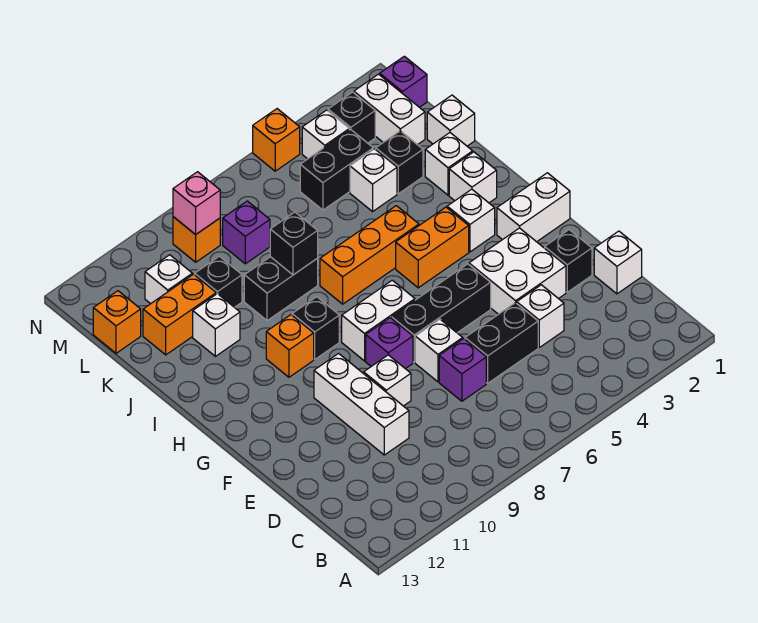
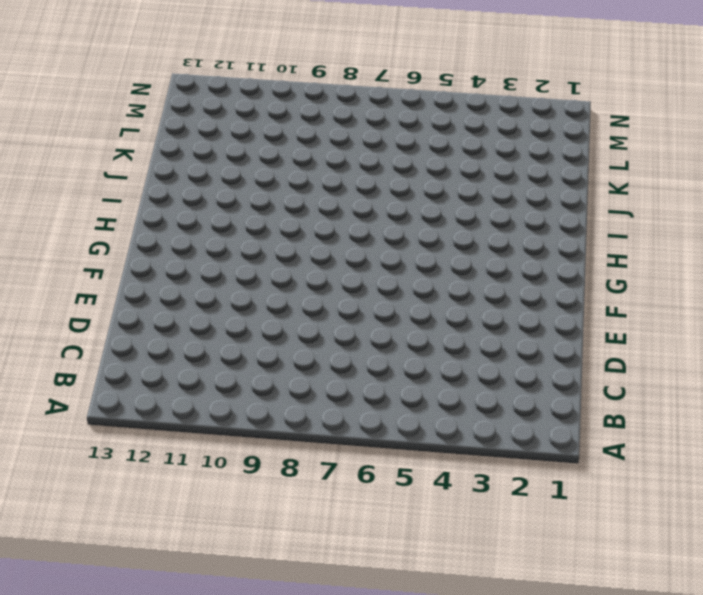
none -> white 1x1 brick [594,231,642,294]
none -> white 1x1 brick [517,285,564,347]
none -> black 1x2 brick [465,303,538,383]
none -> purple 1x1 brick [439,339,486,401]

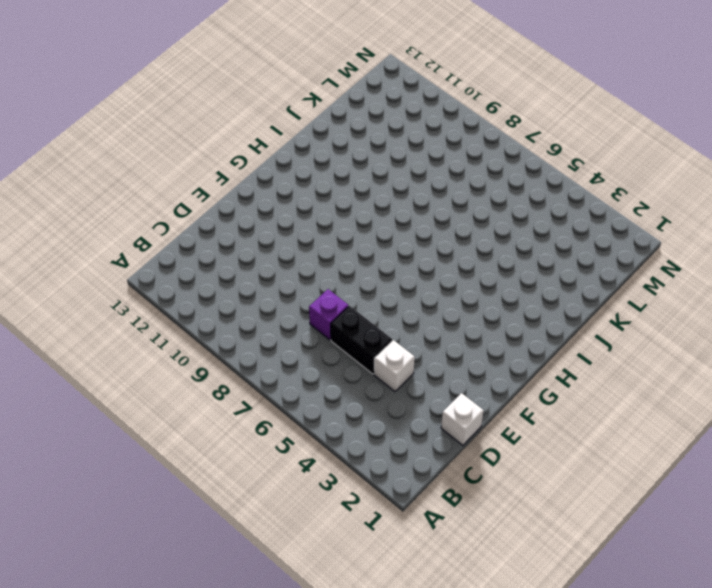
none -> white 1x3 brick [314,354,409,455]
none -> black 1x1 brick [545,230,592,292]
none -> white 2x2 brick [469,228,566,314]
none -> white 1x1 brick [415,319,463,382]

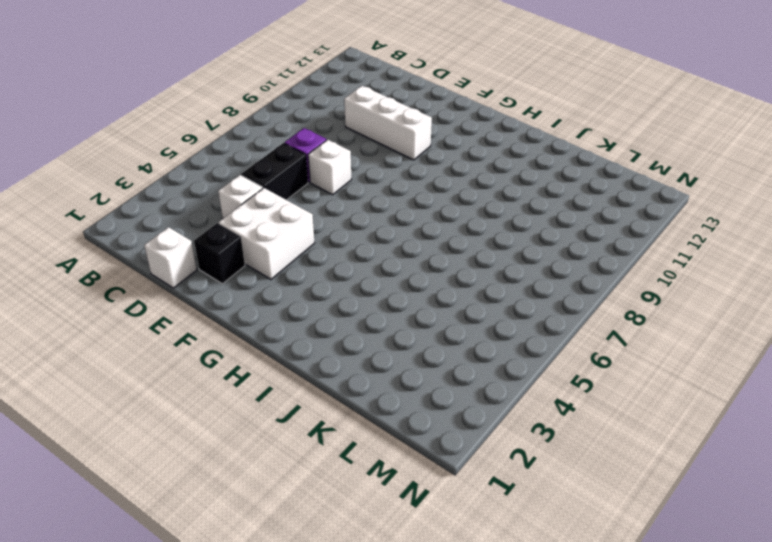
none -> white 1x1 brick [364,355,411,406]
none -> black 1x3 brick [392,264,491,362]
none -> purple 1x1 brick [366,318,413,369]
none -> white 1x2 brick [497,173,570,242]

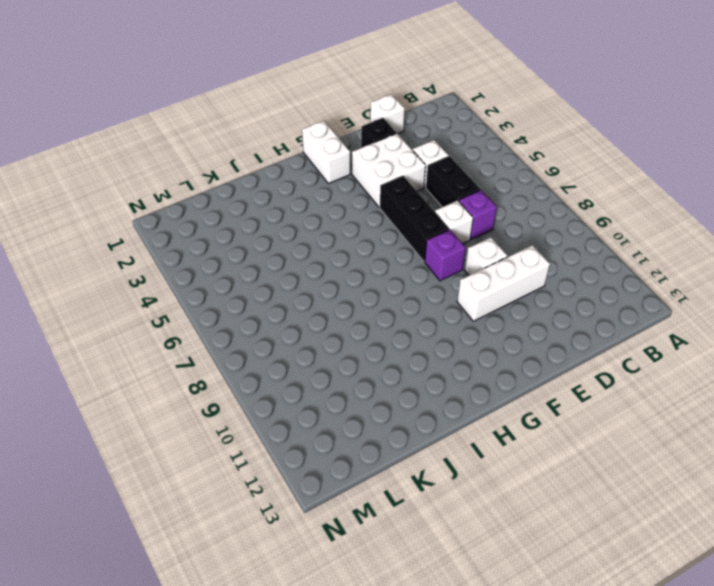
none -> white 1x2 brick [342,280,415,361]
none -> white 1x1 brick [447,189,495,252]
none -> orange 1x2 brick [396,207,469,288]
none -> black 1x1 brick [292,297,339,359]

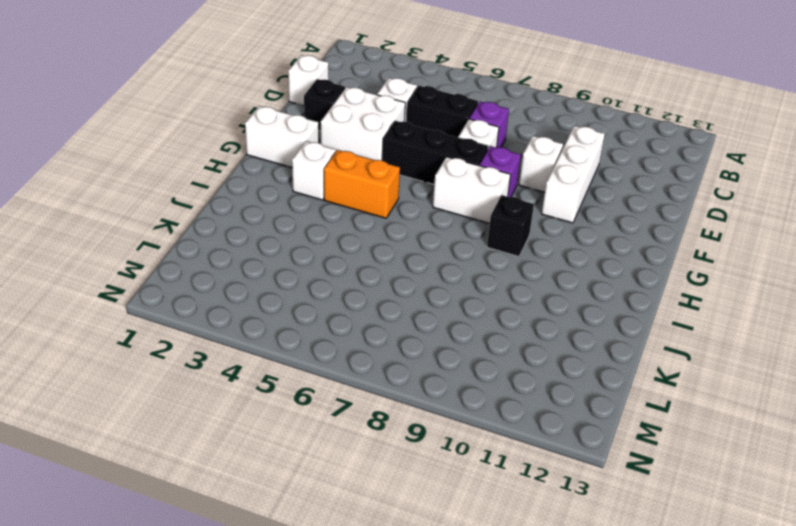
none -> orange 1x1 brick [266,315,314,377]
none -> white 1x1 brick [449,152,497,203]
none -> orange 1x3 brick [320,206,419,304]
none -> white 1x1 brick [425,133,473,195]

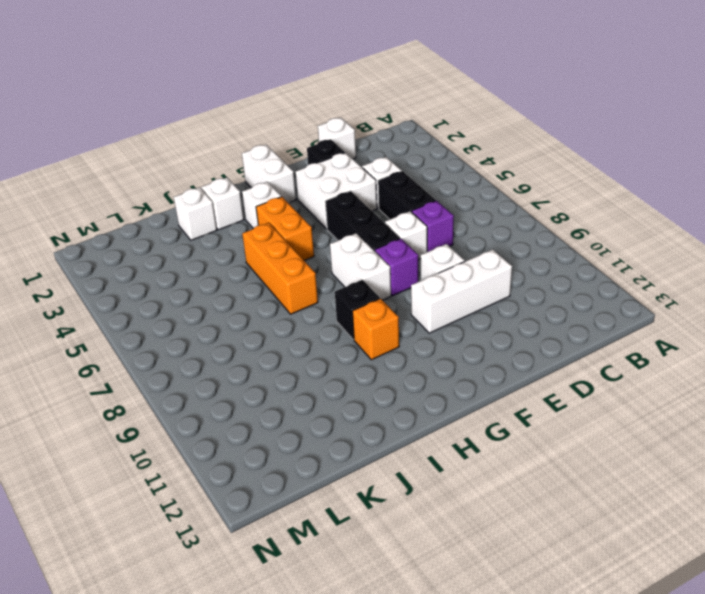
none -> black 1x2 brick [244,257,318,321]
none -> white 1x1 brick [193,294,240,356]
none -> white 1x1 brick [427,95,475,146]
none -> black 1x1 brick [376,131,423,194]

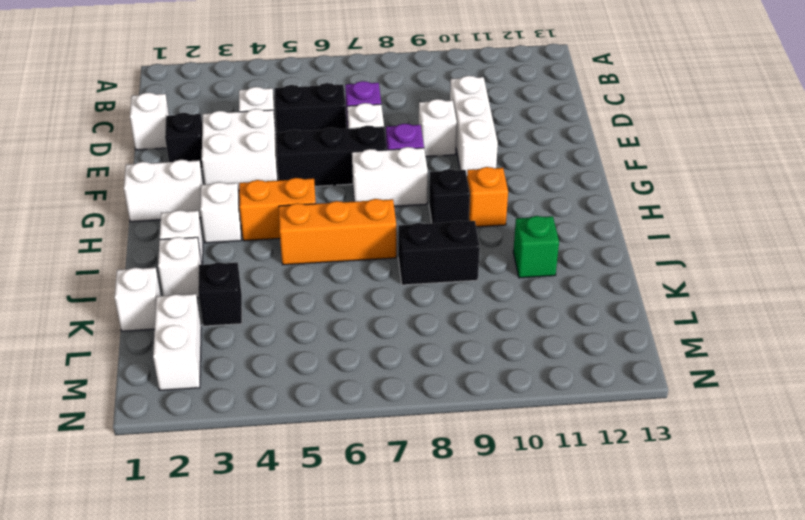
green 1x1 brick [513,216,559,278] -> white 1x1 brick [193,294,240,356]
none -> white 1x1 brick [350,149,397,212]
none -> black 1x1 brick [195,256,242,307]
none -> orange 1x2 brick [143,274,216,355]
none -> black 1x2 brick [300,129,373,210]

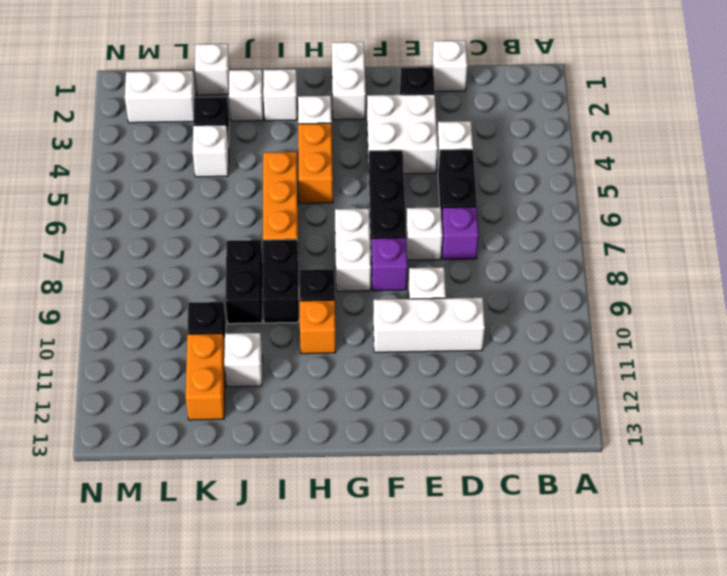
black 1x2 brick [263,239,299,323] -> black 1x2 brick moved to [300,129,373,210]
none -> purple 1x1 brick [223,201,270,264]
none -> white 1x1 brick [145,255,192,304]
none -> orange 1x1 brick [93,291,141,353]
none -> purple 1x1 brick [380,56,427,107]

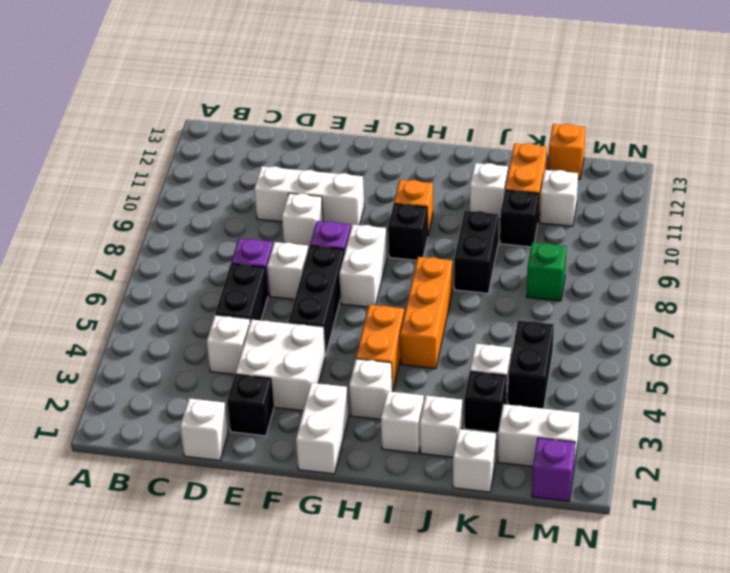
green 1x1 brick [527,243,566,301] -> purple 1x1 brick [223,201,270,264]
none -> black 1x1 brick [328,92,375,143]
none -> white 1x1 brick [302,110,349,159]
none -> orange 1x1 brick [173,217,220,262]
none -> orange 1x1 brick [253,109,300,171]

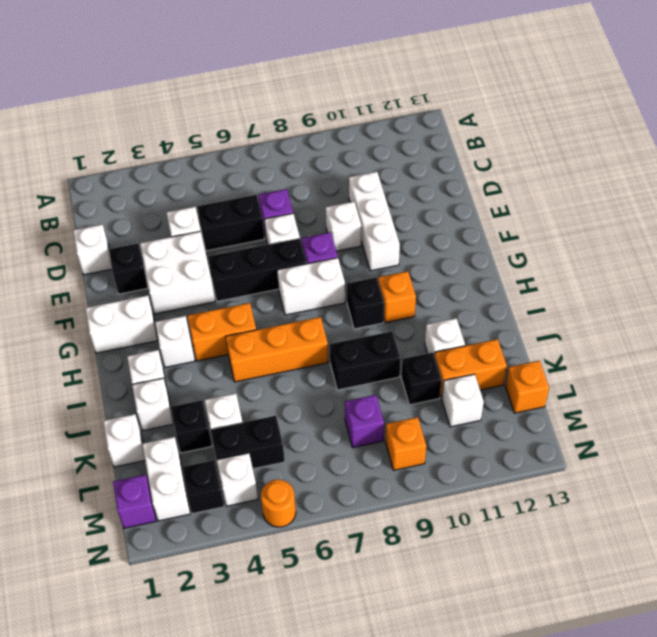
orange 1x1 round brick [261,480,296,527] -> orange 1x1 brick [253,109,300,171]
none -> black 1x1 brick [270,212,318,275]
none -> pink 1x1 brick [173,172,220,235]

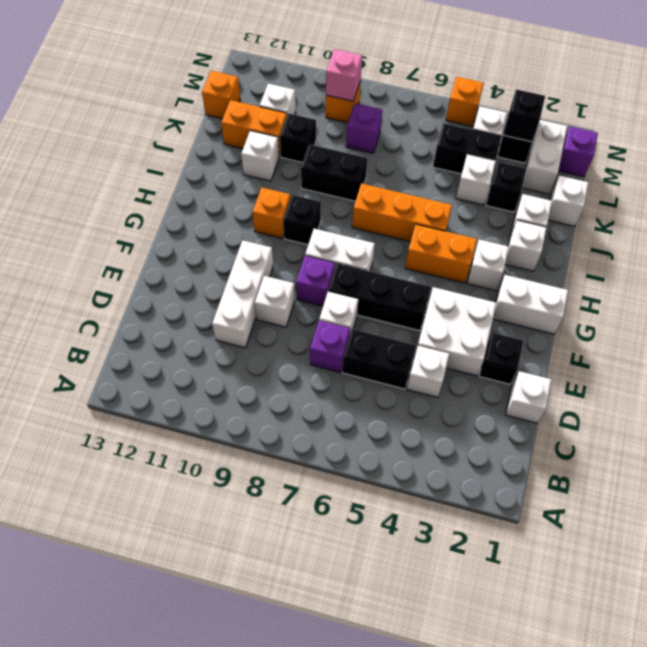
black 1x1 brick [504,89,545,142] -> black 1x1 brick moved to [270,212,318,275]

